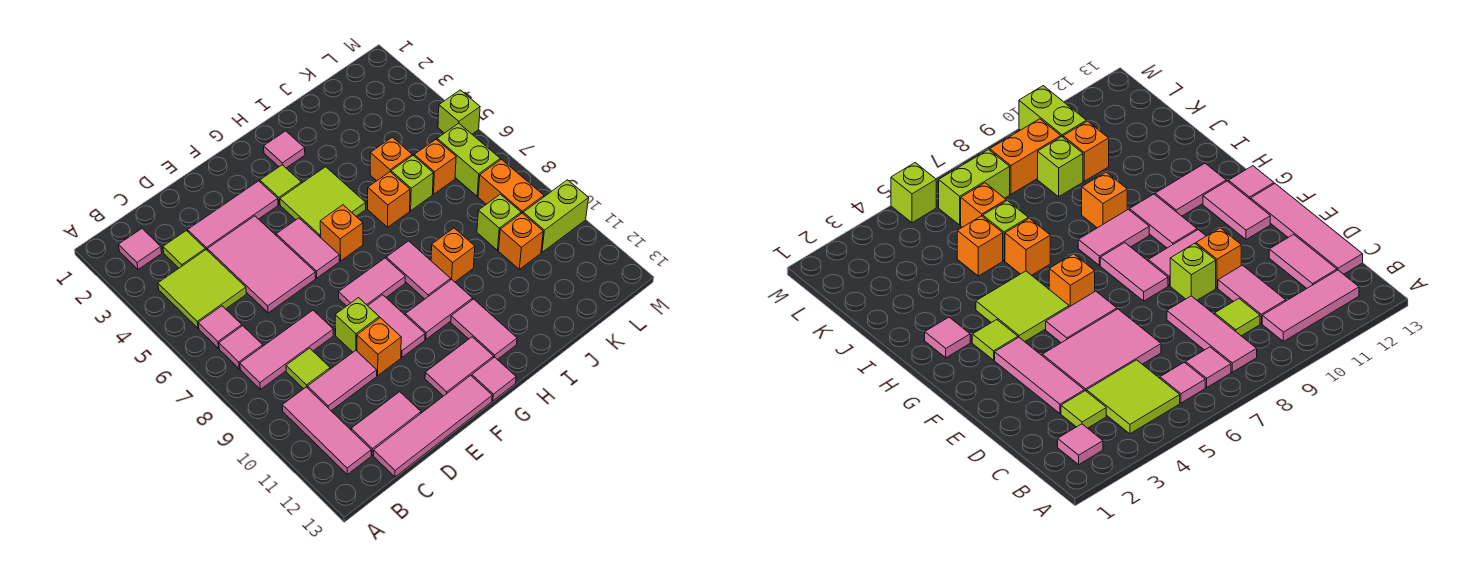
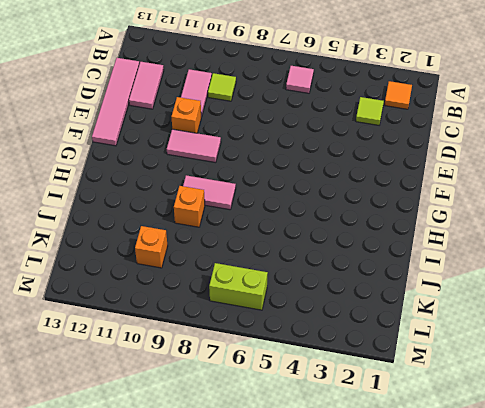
orange 1x1 tile [385,81,412,109] -> pink 1x1 tile [119,229,162,270]
none -> lime 2x2 tile [158,250,246,328]
none -> pink 1x1 tile [219,326,263,369]
none -> pink 1x3 tile [240,310,333,389]
none -> pink 1x3 tile [282,387,371,474]

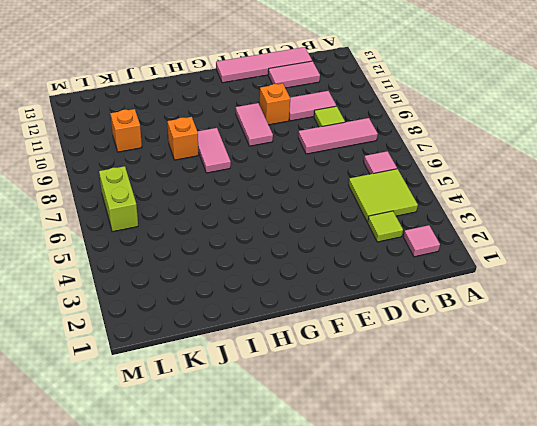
none -> pink 1x1 tile [219,326,263,369]
none -> pink 1x3 tile [282,387,371,474]
none -> pink 1x3 tile [188,181,278,251]
none -> pink 2x3 tile [208,216,316,313]

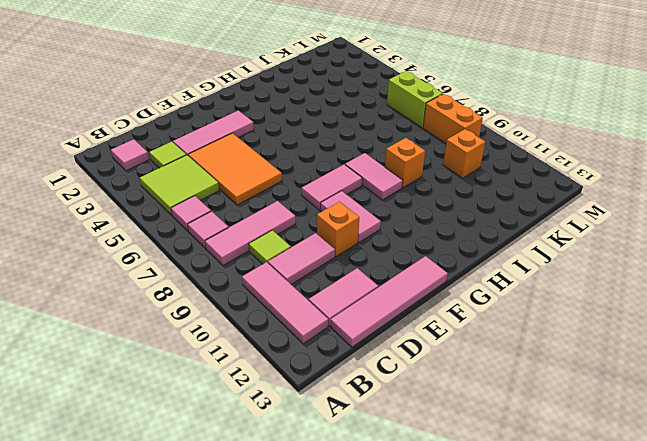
orange 2x3 tile [188,133,282,205] -> pink 2x3 tile [208,216,316,313]
none -> lime 1x1 brick [335,298,379,352]
none -> pink 1x2 tile [276,218,339,278]
none -> pink 1x2 tile [425,337,494,396]
none -> lime 1x1 tile [260,165,301,204]

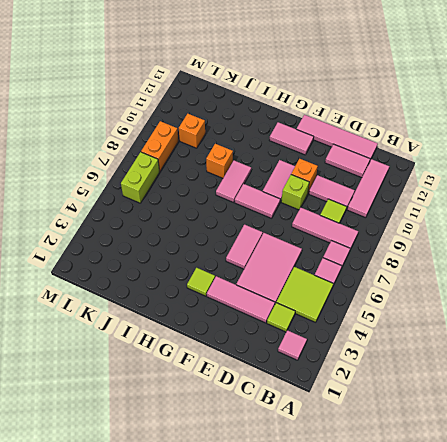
none -> lime 2x2 tile [280,167,366,238]
none -> orange 1x1 brick [320,205,363,261]
none -> pink 1x2 tile [405,279,473,339]
none -> pink 1x1 tile [472,357,516,401]

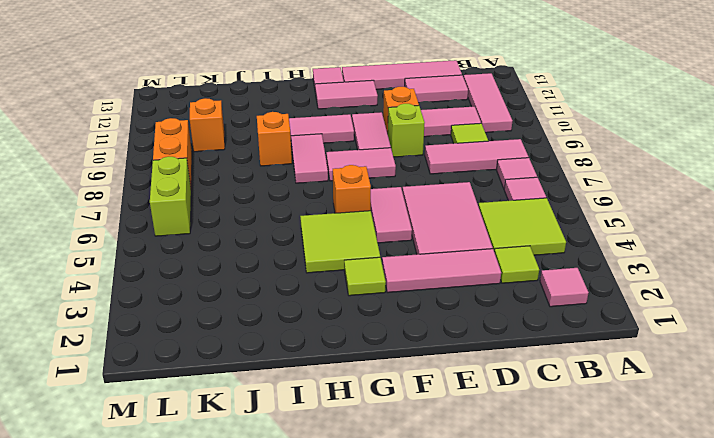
none -> pink 1x1 tile [264,131,305,168]
none -> pink 1x2 tile [451,299,517,360]
none -> orange 1x1 brick [368,172,410,227]
none -> orange 1x1 brick [370,137,412,181]

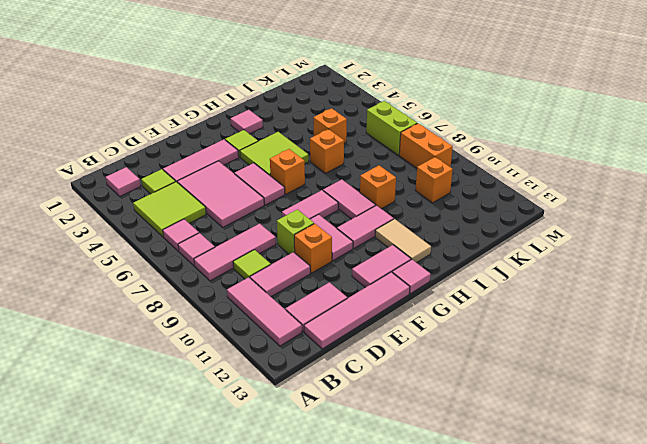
tan 1x2 tile [375,219,431,263] -> pink 1x2 tile [451,299,517,360]
none -> lime 1x1 brick [391,155,433,211]
none -> orange 1x1 brick [414,139,456,194]
none -> lime 1x1 brick [477,194,521,250]
none -> lime 1x2 brick [523,180,589,252]

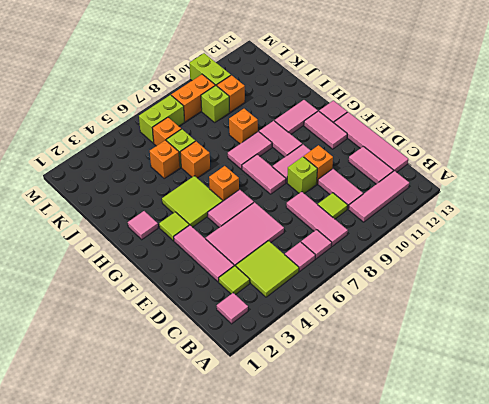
none -> lime 1x1 brick [438,90,480,134]

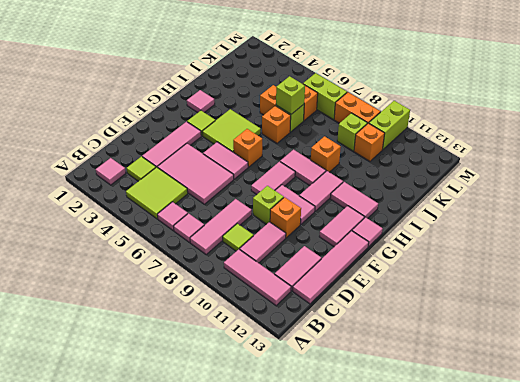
lime 1x1 brick [276,76,305,114] -> lime 1x1 brick moved to [438,90,480,134]

